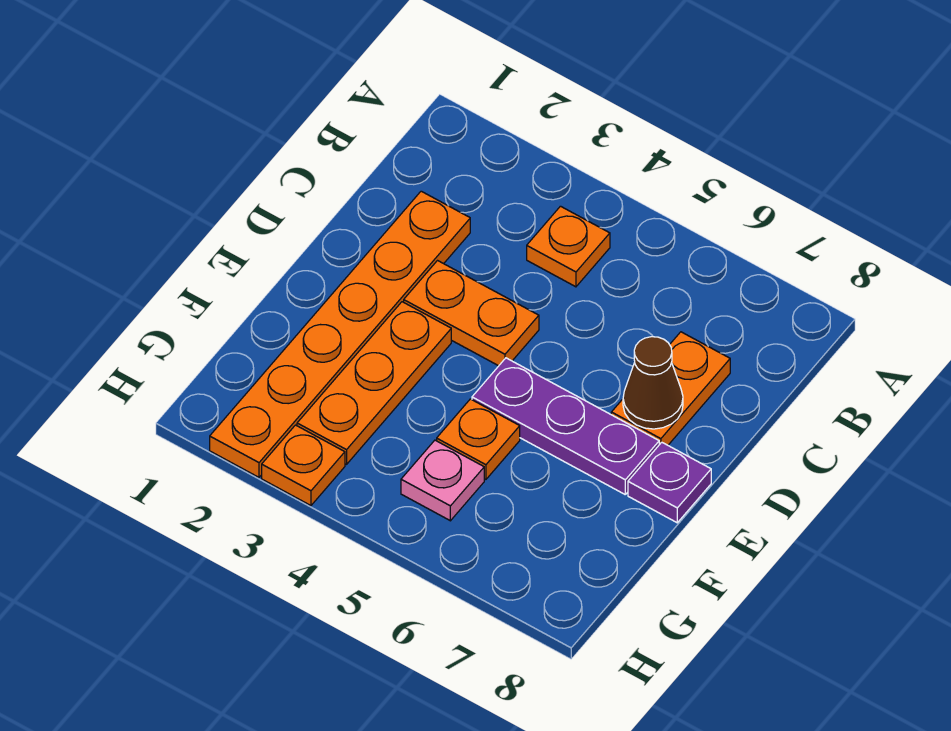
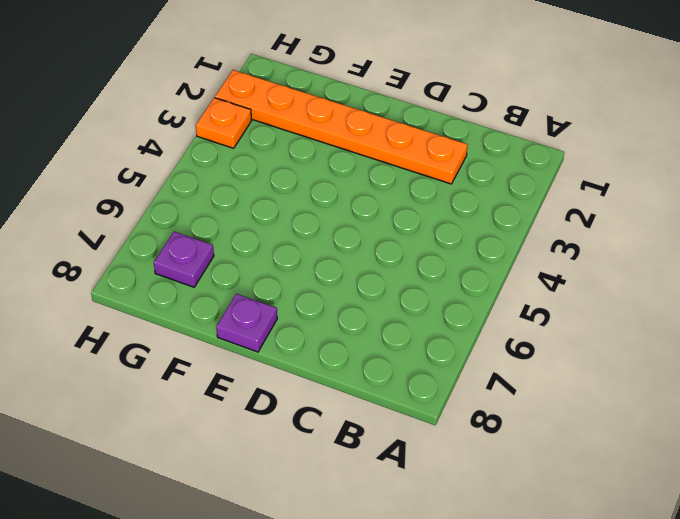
purple 1x1 plate [154,232,214,287] -> none
none -> orange 1x1 plate [527,206,610,287]
none -> orange 1x2 plate [611,332,730,445]

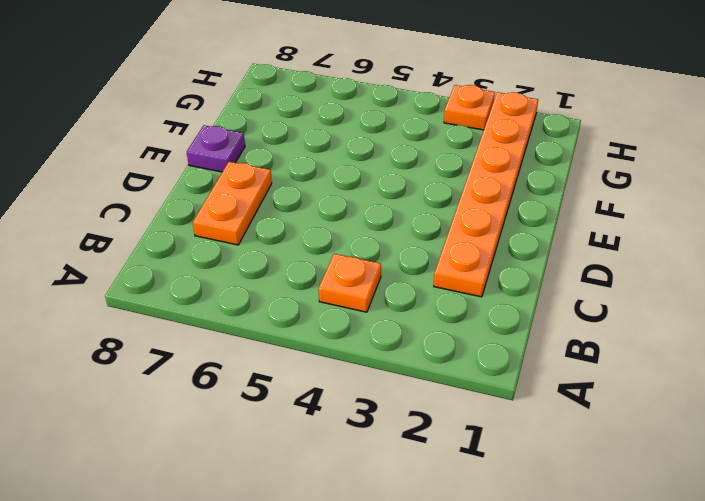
none -> orange 1x2 plate [404,261,539,366]
none -> orange 1x3 plate [297,302,451,464]

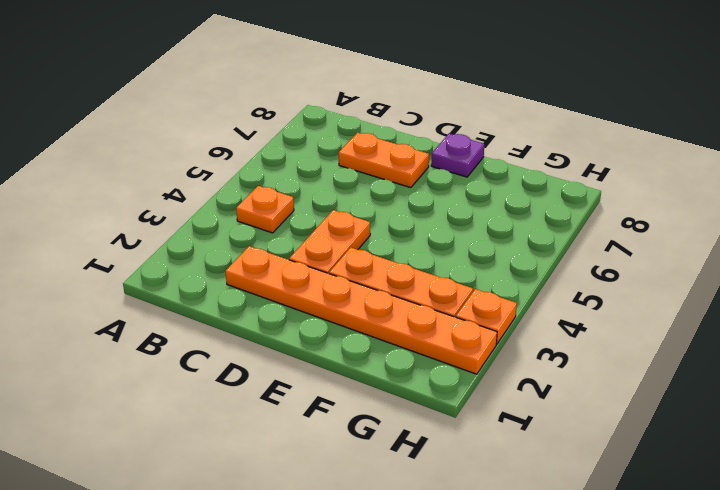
none -> purple 1x3 plate [472,358,659,494]
none -> orange 1x1 plate [437,399,520,479]

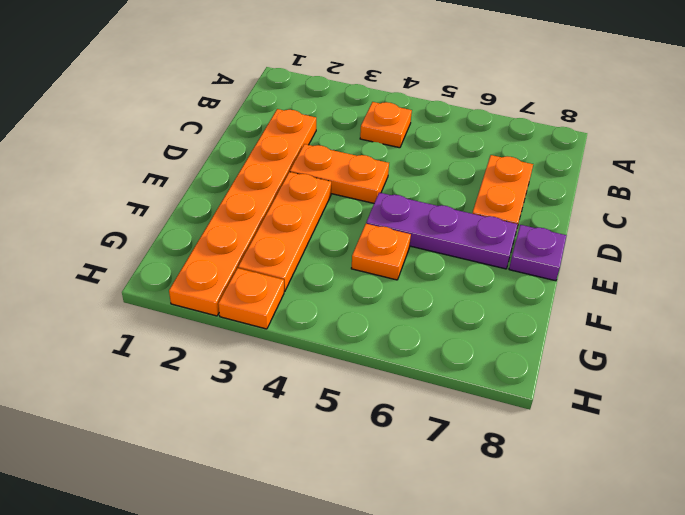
none -> pink 1x1 plate [401,440,484,521]
none -> brown 1x1 cone [623,337,683,429]

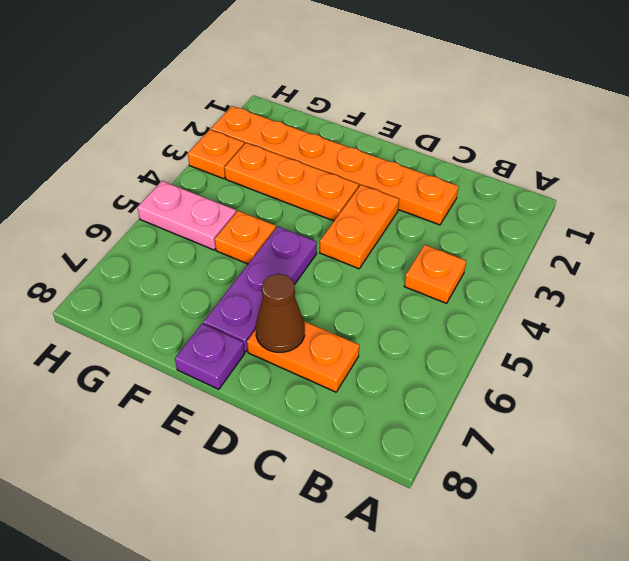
pink 1x2 plate [137,181,236,250] -> pink 1x1 plate [401,440,484,521]

